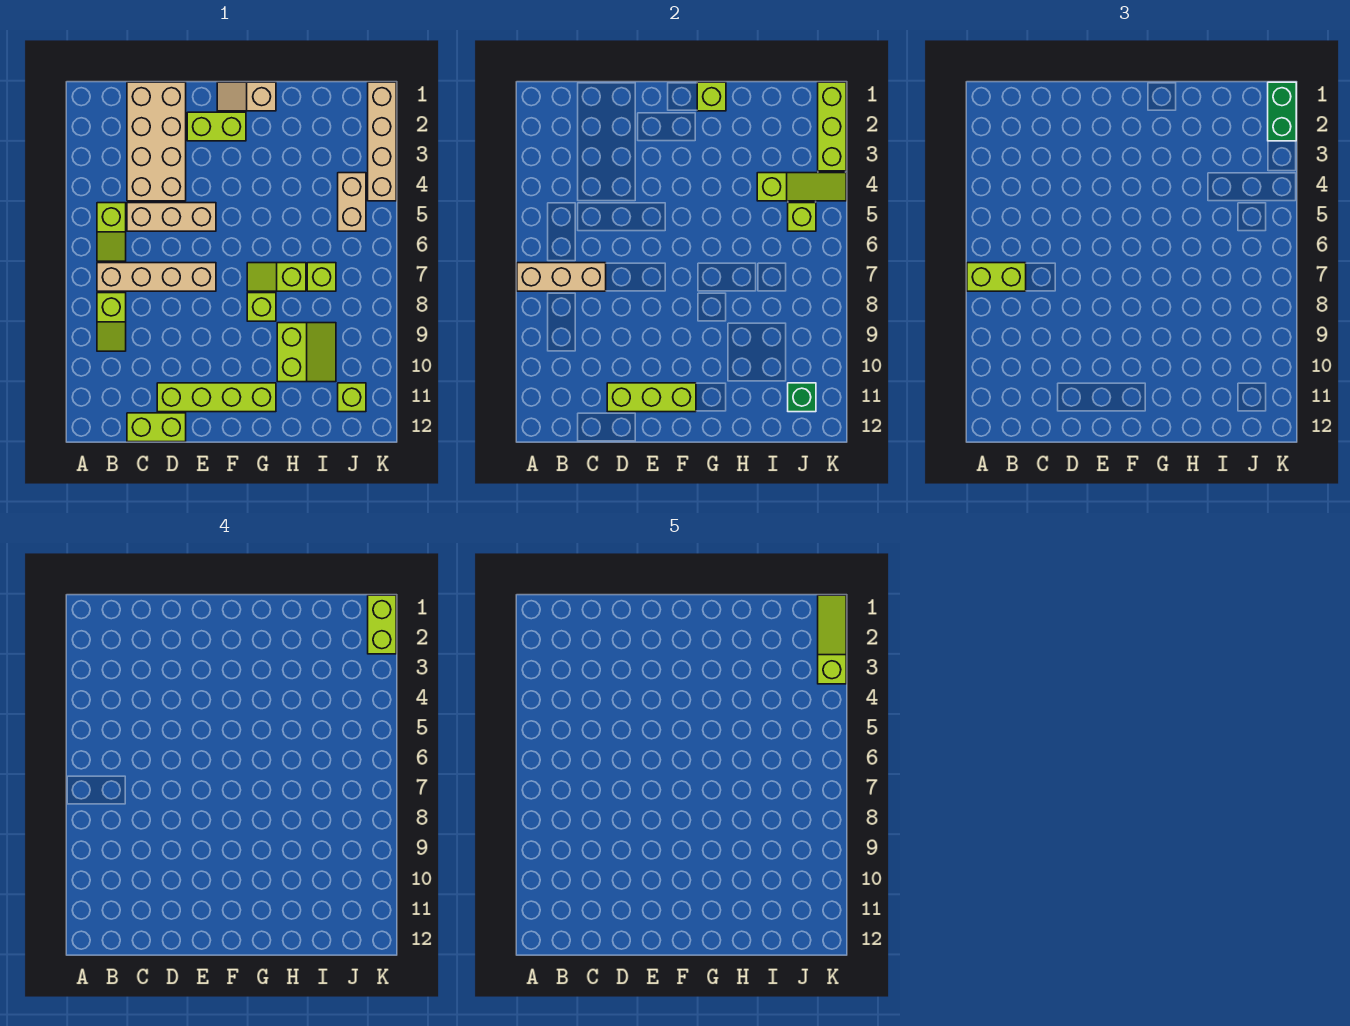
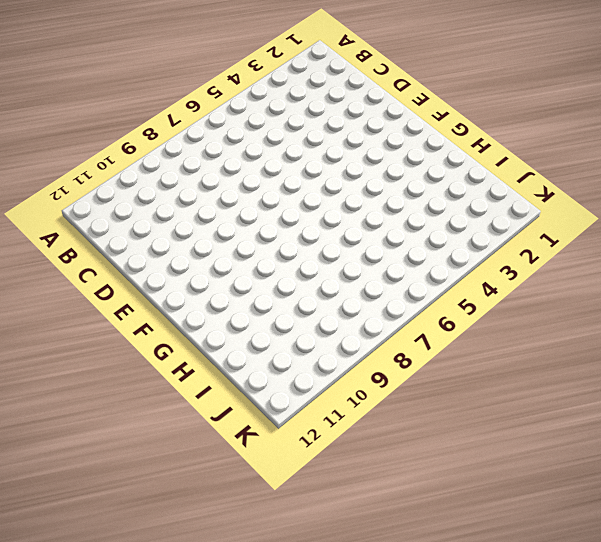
none -> lime 1x2 slope [97,203,126,261]
none -> tan 1x4 brick [97,263,216,291]
none -> lime 1x2 slope [97,293,126,351]

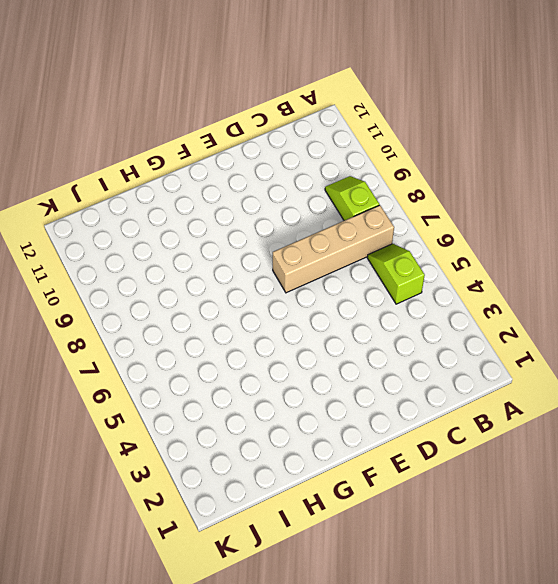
none -> tan 2x4 brick [127,82,186,201]
none -> tan 1x3 brick [127,203,216,231]
none -> lime 1x2 brick [127,413,186,442]

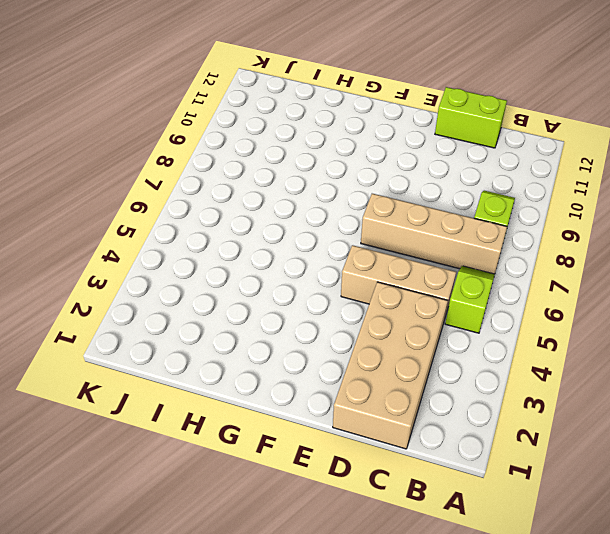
none -> lime 1x4 brick [157,383,276,412]
none -> lime 1x2 brick [187,112,246,141]
none -> tan 1x2 slope [217,82,276,111]

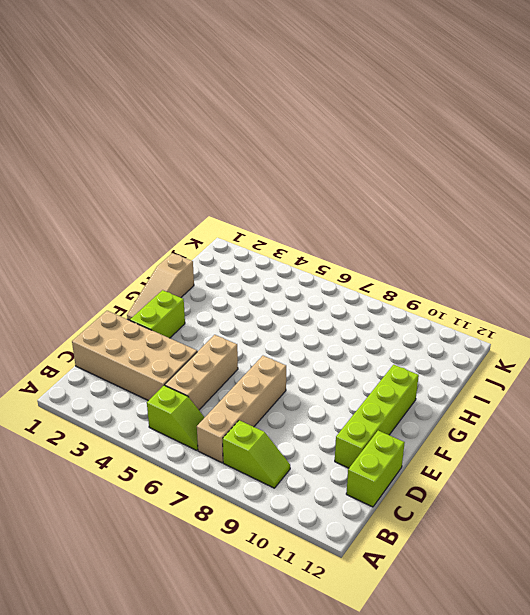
tan 1x3 slope [127,253,194,320] -> tan 1x2 slope [217,82,276,111]
none -> lime 1x2 slope [247,263,306,291]
none -> lime 1x1 brick [247,293,276,321]
none -> lime 2x2 slope [277,323,336,382]

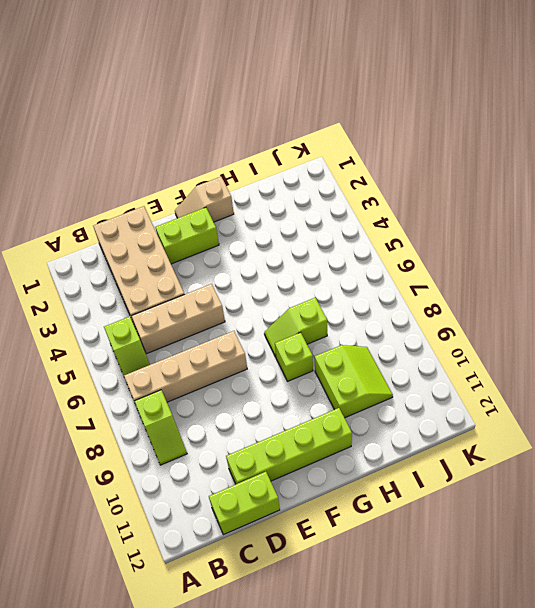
none -> lime 1x1 brick [307,263,336,291]
none -> tan 1x2 brick [338,173,366,231]
none -> lime 1x1 brick [338,383,366,412]

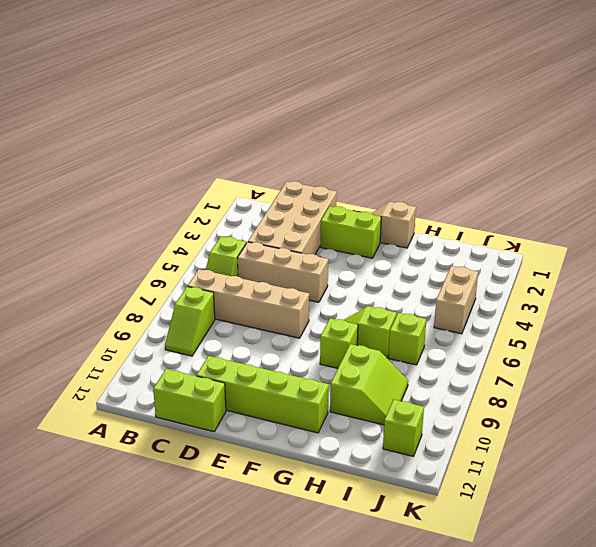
none -> tan 1x4 brick [368,82,396,201]
none -> tan 1x3 brick [517,263,606,291]
none -> lime 1x3 brick [607,383,696,412]

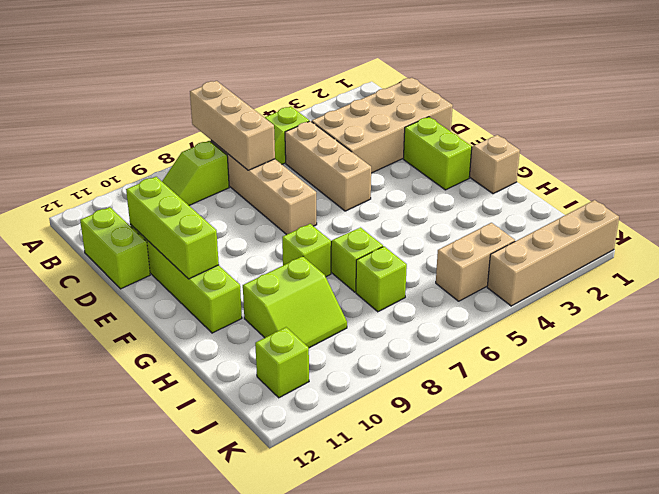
none -> lime 1x1 brick [697,82,726,111]
none -> lime 1x3 slope [757,173,846,201]
none -> lime 1x1 brick [788,203,816,231]

